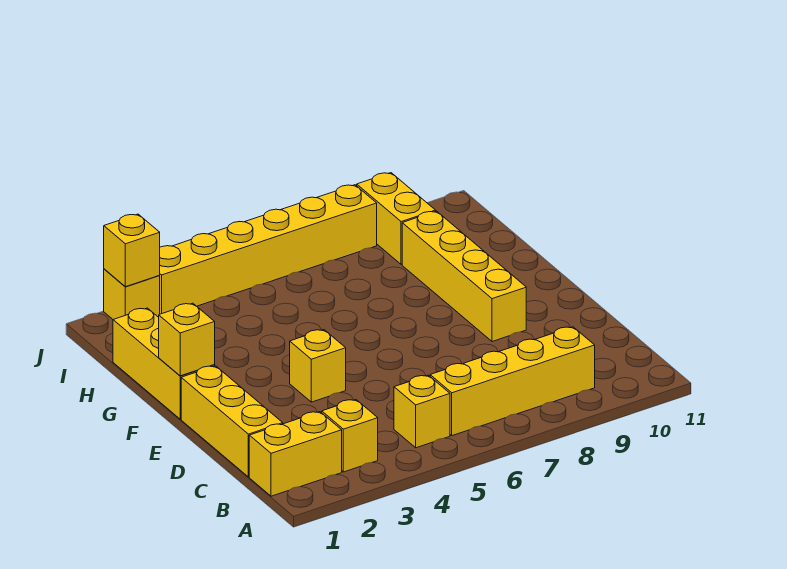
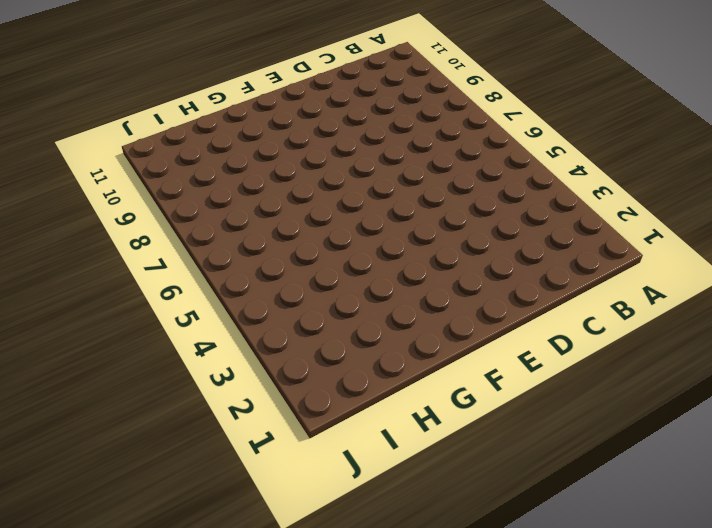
none -> yellow 1x2 brick [249,412,342,496]
none -> yellow 1x1 brick [322,400,378,472]
none -> yellow 1x1 brick [394,375,450,448]

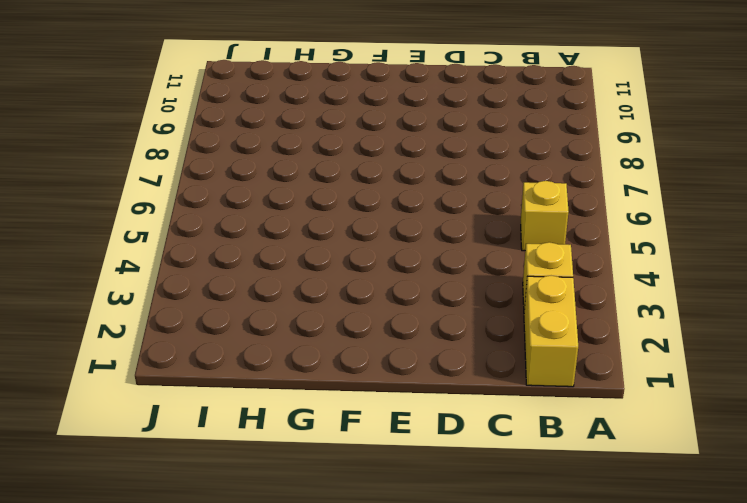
none -> yellow 1x4 brick [430,327,595,436]
none -> yellow 1x3 brick [181,366,283,477]
none -> yellow 1x1 brick [290,330,346,402]

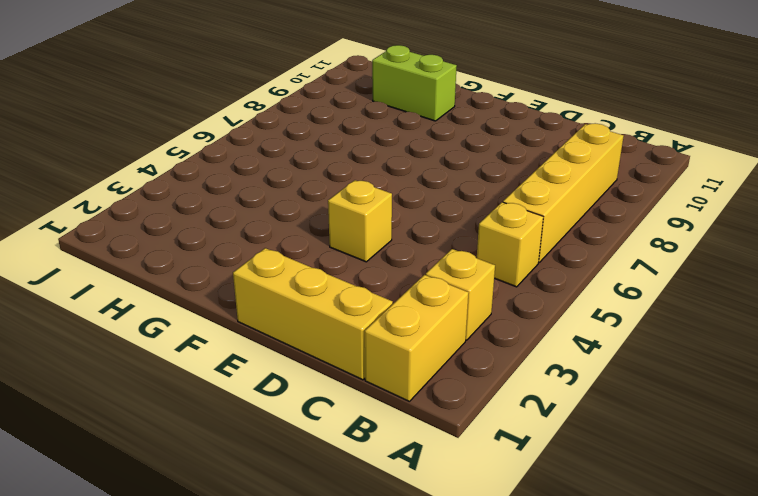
lime 1x2 brick [372,45,457,121] -> none
none -> yellow 1x4 brick [402,211,526,342]
none -> yellow 1x3 brick [113,308,215,419]
none -> yellow 1x2 brick [357,173,436,264]

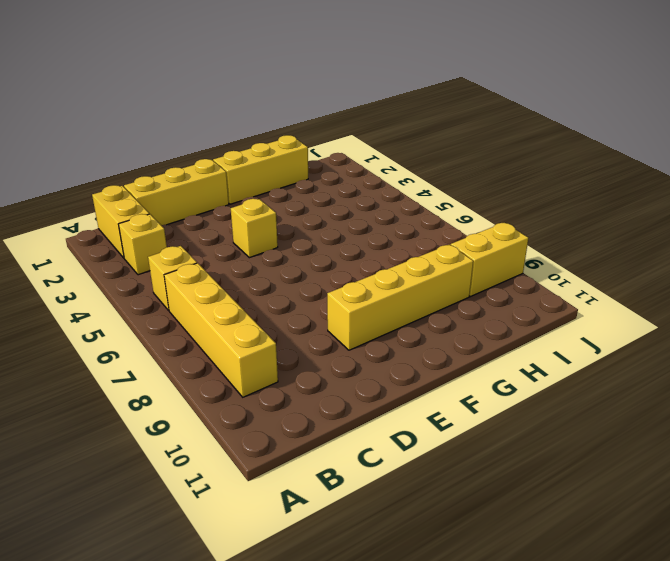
none -> yellow 1x1 brick [104,269,160,319]
none -> yellow 1x6 brick [160,185,377,314]
none -> yellow 1x1 brick [159,303,215,376]

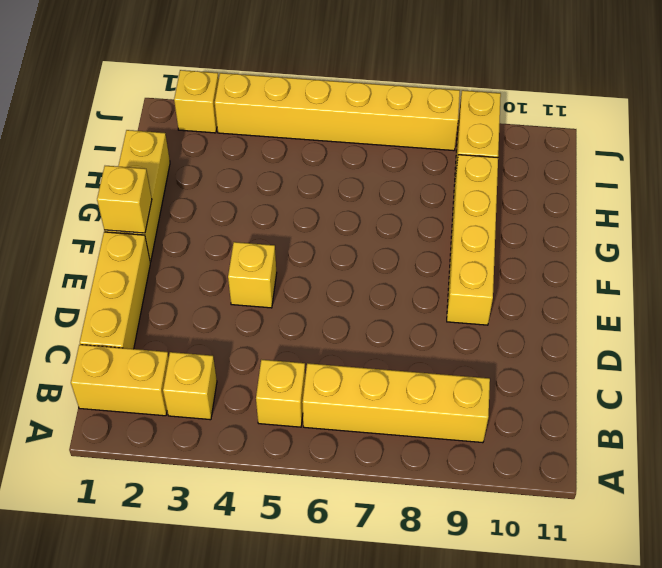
none -> yellow 1x1 brick [104,214,160,287]

